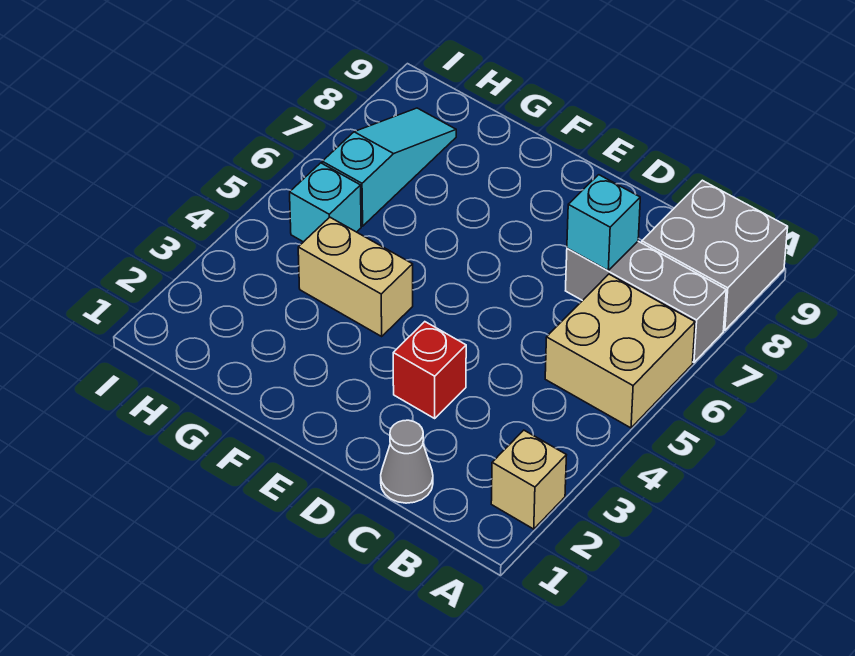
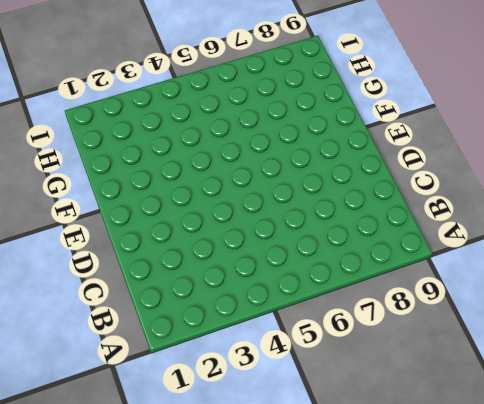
none -> tan 1x1 brick [491,430,566,529]
none -> tan 2x2 brick [545,274,695,428]

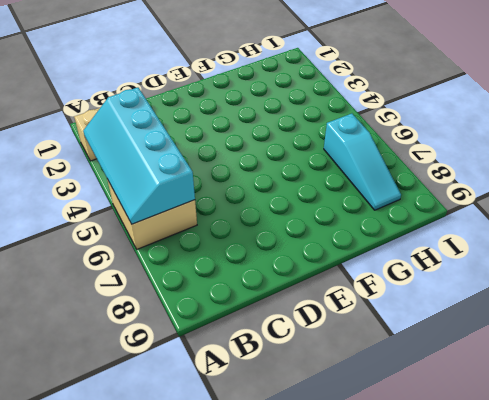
cyan 2x4 slope [83,87,195,224] -> none
none -> grey 1x3 brick [566,241,726,362]
none -> grey 2x2 brick [642,180,788,330]

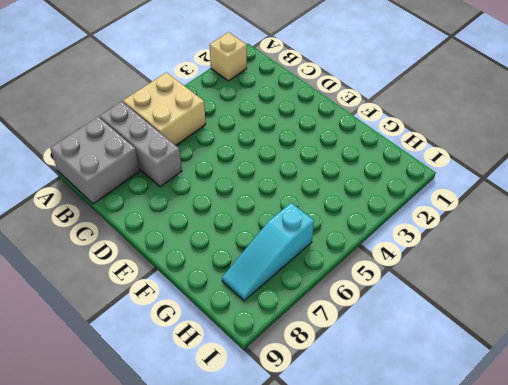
none -> grey 1x1 cone [381,420,433,503]
none -> red 1x1 brick [393,322,466,418]

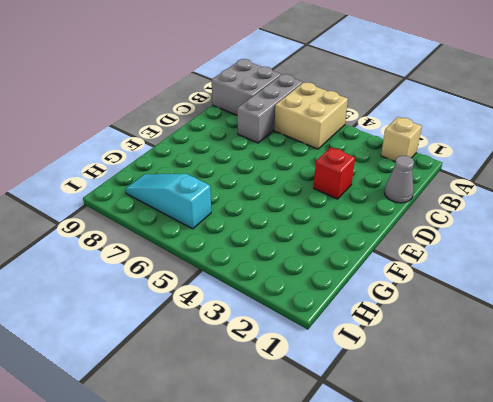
none -> tan 1x2 brick [298,217,413,336]
none -> cyan 1x1 brick [290,163,361,242]

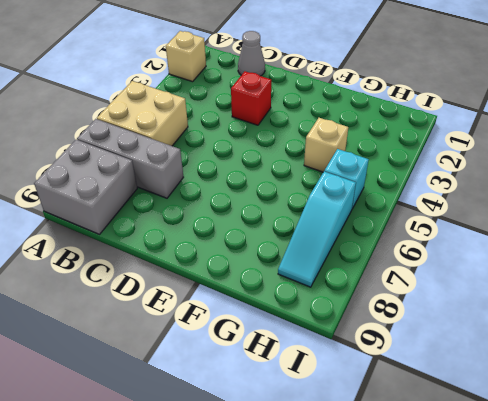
tan 1x1 brick [304,118,348,172] -> tan 1x2 brick [298,217,413,336]
none -> cyan 1x1 brick [567,175,640,270]

